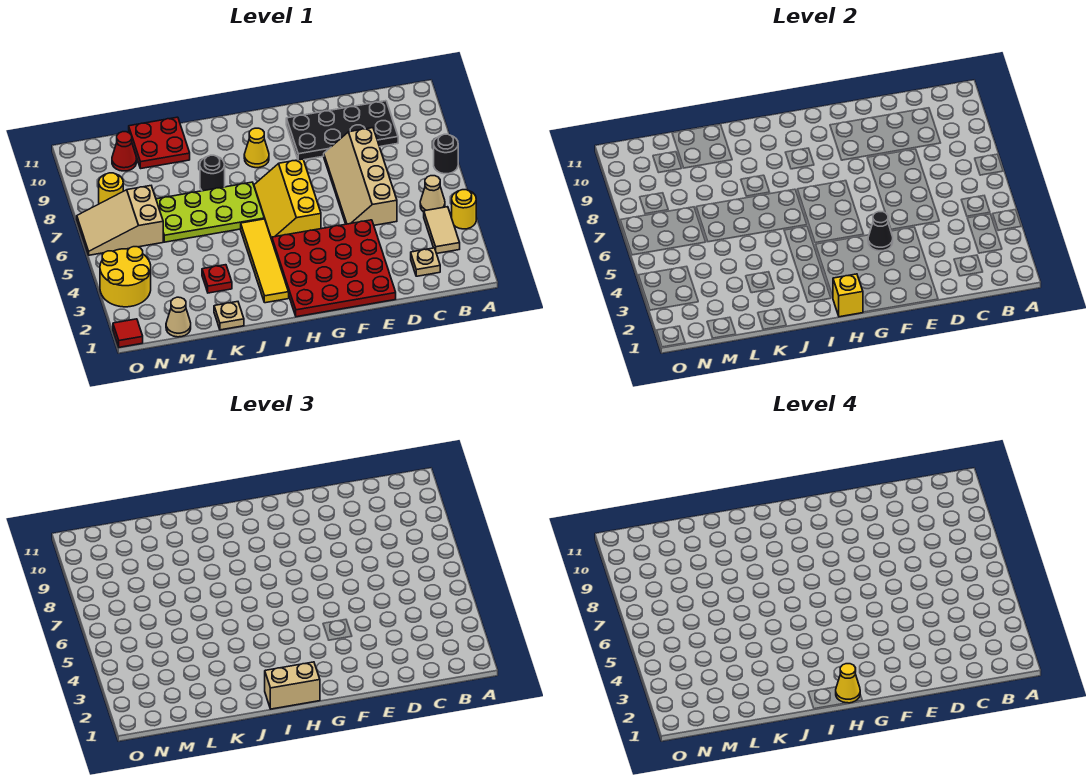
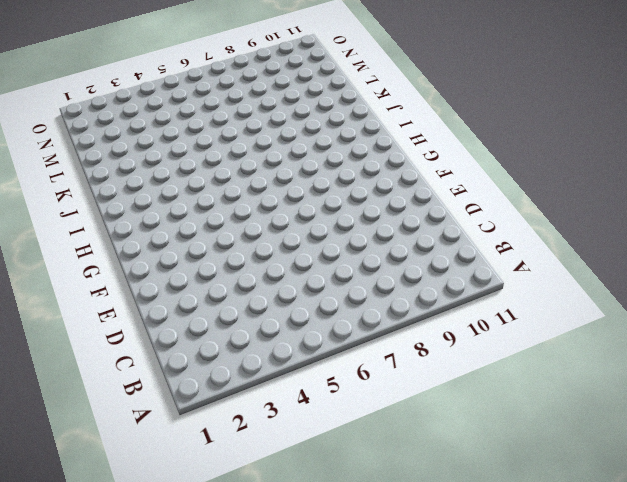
none -> yellow 1x1 round brick [452,190,476,229]
none -> black 1x1 round brick [434,134,458,174]
none -> tan 1x2 tile [424,207,460,254]

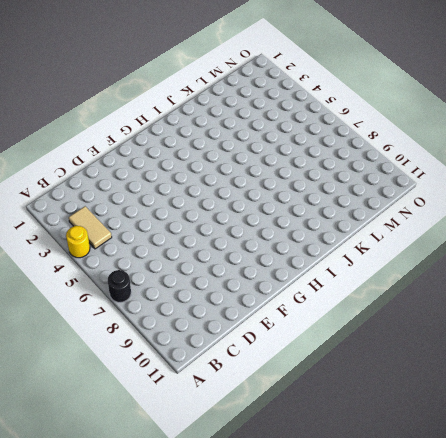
none -> tan 1x1 cone [420,176,445,212]
none -> tan 1x1 plate [411,248,440,276]
none -> black 2x4 plate [286,101,398,160]

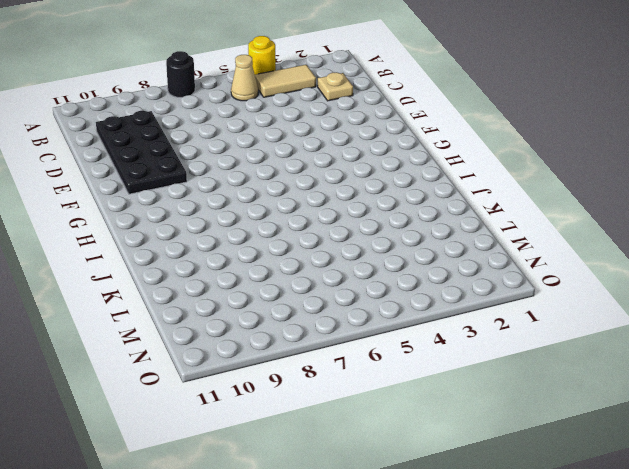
none -> tan 2x4 slope [324,128,397,225]
none -> red 4x4 plate [272,220,396,317]
none -> yellow 2x3 slope [254,159,321,239]

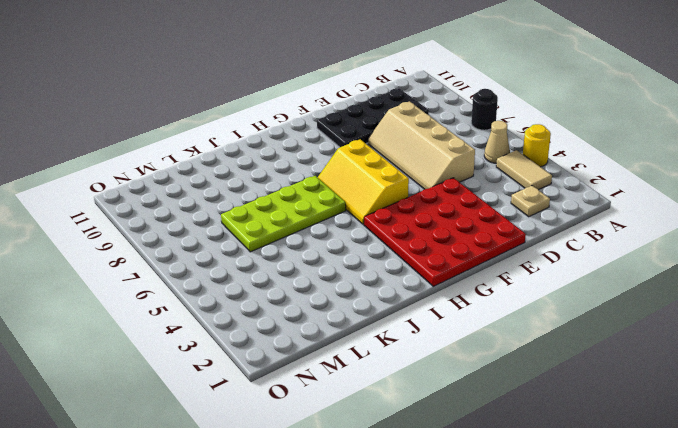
none -> yellow 1x1 cone [244,128,269,168]
none -> yellow 1x4 tile [241,219,289,303]
none -> black 1x1 round brick [200,155,225,191]

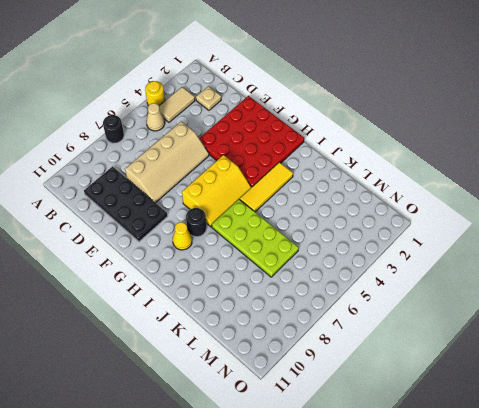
black 1x1 round brick [186,208,206,237] -> black 1x1 round brick moved to [200,155,225,191]
yellow 1x3 tile [240,162,293,212] -> yellow 1x4 tile [241,219,289,303]
none -> tan 1x1 plate [214,302,244,330]
none -> red 1x1 plate [202,265,232,293]
none -> red 2x2 plate [128,117,190,168]

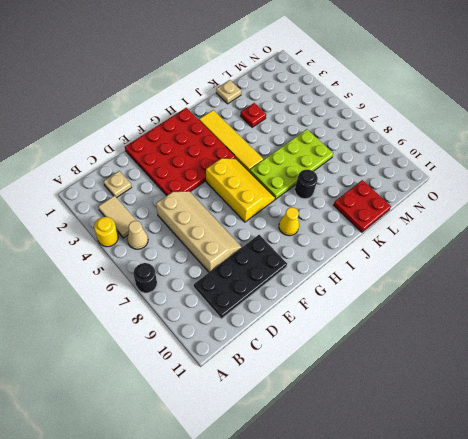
none -> tan 1x1 cone [166,297,191,337]
none -> tan 2x3 slope [77,186,163,255]
none -> red 1x1 cone [112,132,137,171]

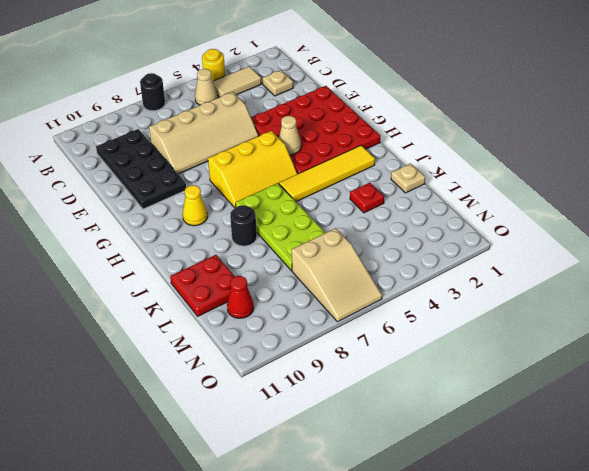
tan 1x1 cone [279,116,301,155] -> tan 1x1 cone moved to [166,297,191,337]
none -> yellow 2x2 round brick [100,247,151,307]
none -> yellow 1x1 round brick [99,173,123,204]
none -> red 1x1 tile [113,319,143,347]

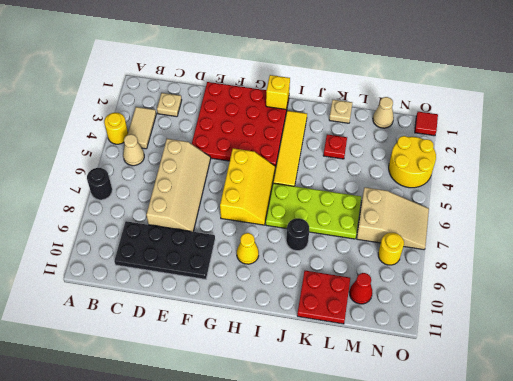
none -> black 1x1 cone [868,212,893,251]
none -> tan 1x2 brick [265,662,320,709]
none -> yellow 1x1 cone [836,664,860,703]

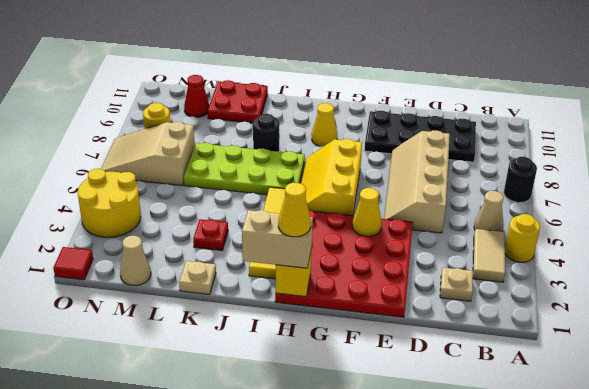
yellow 1x1 cone [352,188,382,236] -> black 1x1 cone [868,212,893,251]

